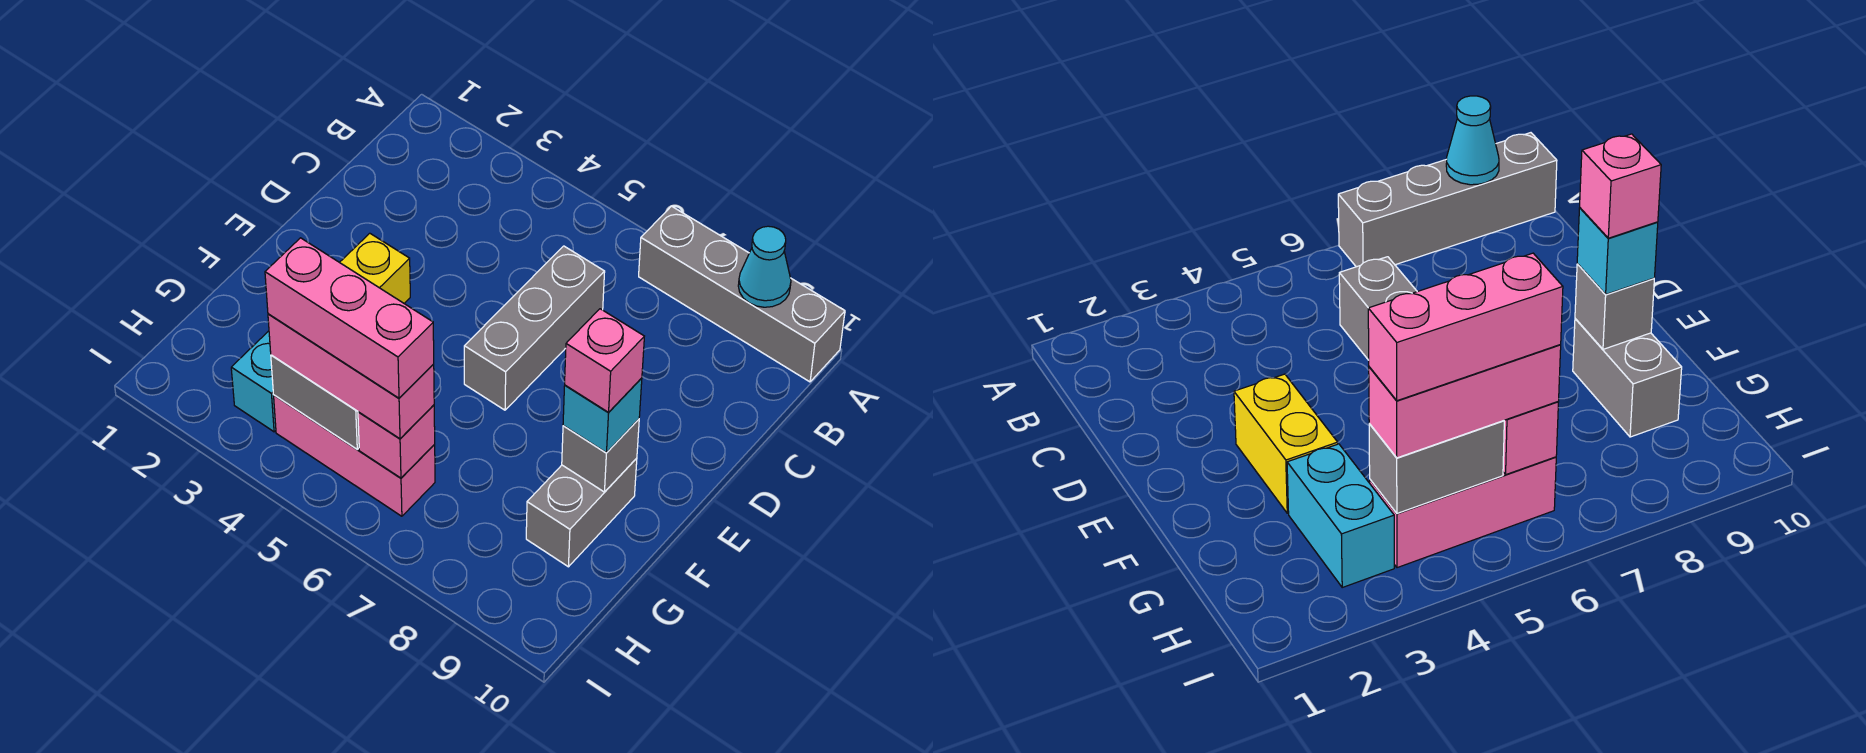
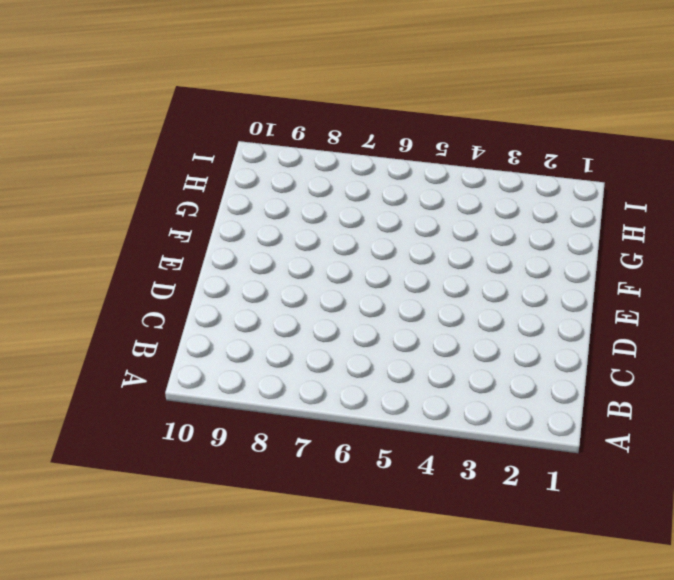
none -> grey 1x4 brick [639,206,845,382]
none -> grey 1x3 brick [464,246,605,410]
none -> yellow 1x2 brick [340,233,410,303]

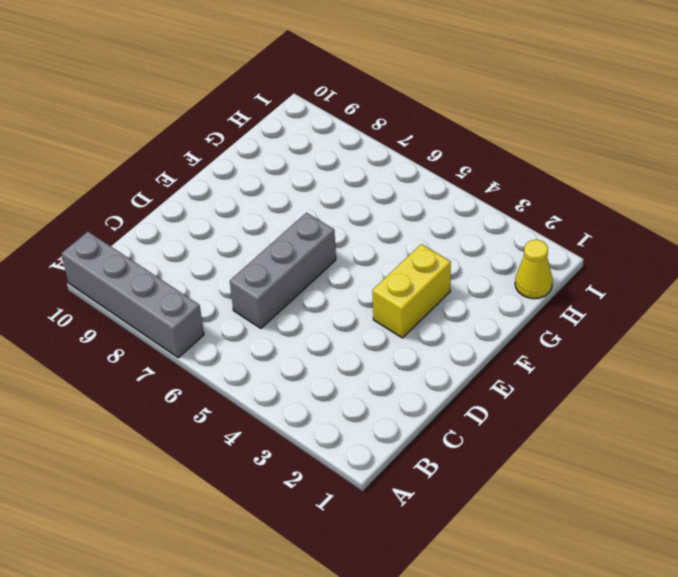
yellow 1x1 cone [515,240,553,299] -> none
none -> grey 1x2 brick [526,458,637,567]
none -> cyan 1x2 brick [231,331,276,432]
none -> pink 1x3 brick [274,395,435,516]

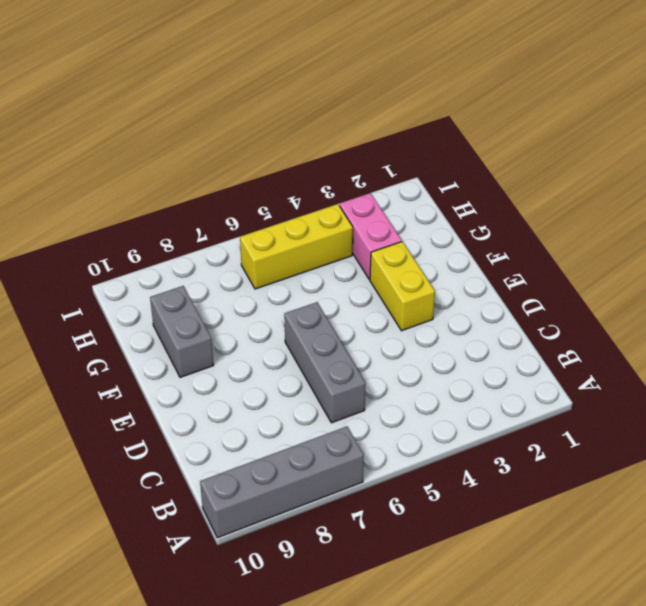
pink 1x2 brick [340,193,402,280] -> cyan 1x2 brick [231,331,276,432]
yellow 1x3 brick [240,204,353,289] -> pink 1x3 brick [274,395,435,516]
none -> cyan 1x1 cone [738,226,791,307]
none -> grey 1x1 brick [562,419,639,492]
none -> grey 1x2 brick [271,355,359,449]

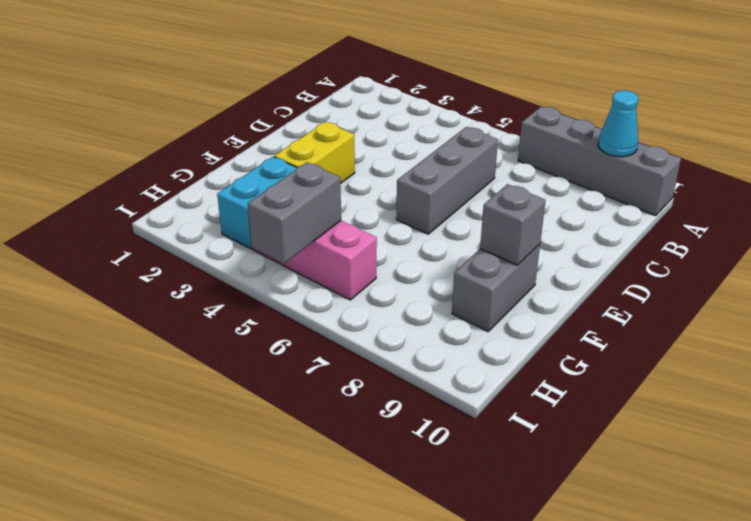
grey 1x2 brick [247,162,341,264] -> grey 1x2 brick turned to [271,355,359,449]
none -> pink 1x1 brick [358,405,435,478]
none -> cyan 1x1 brick [563,378,642,453]
none -> pink 1x3 brick [268,314,434,439]

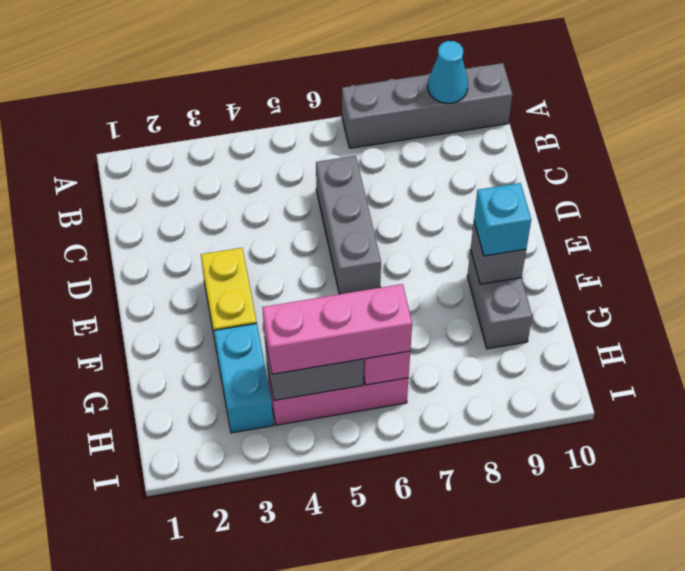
none -> pink 1x1 brick [565,309,644,413]
none -> pink 1x3 brick [265,238,434,398]

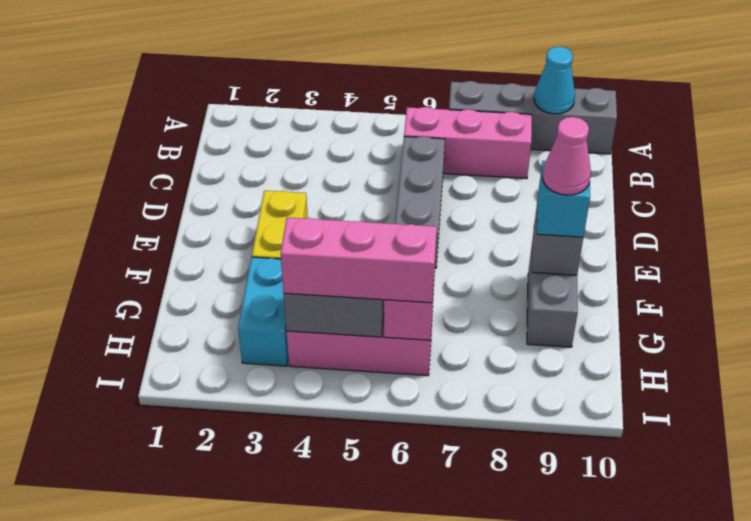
pink 1x3 brick [404,107,532,179] -> pink 1x3 brick moved to [265,238,434,398]
pink 1x1 cone [542,117,591,195] -> pink 1x1 brick [565,309,644,413]

